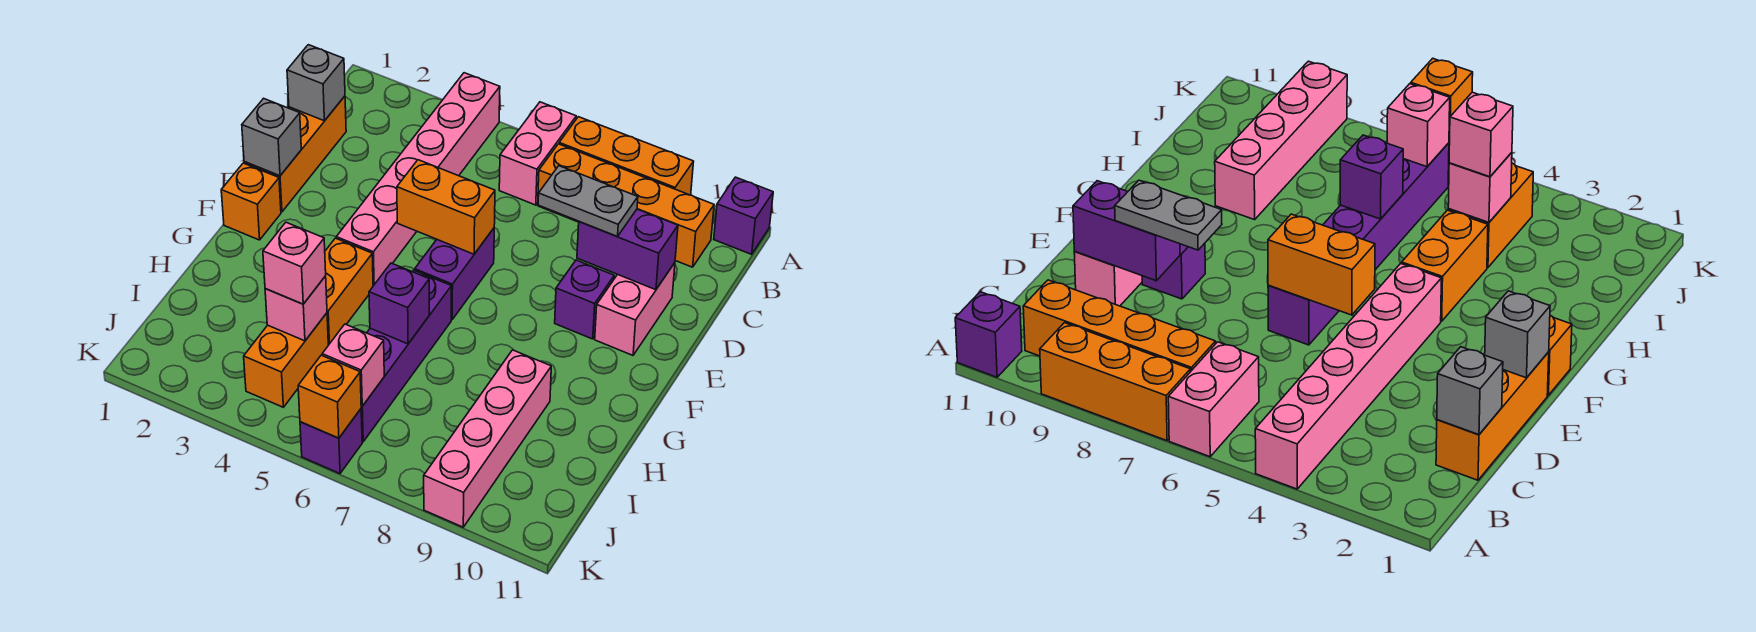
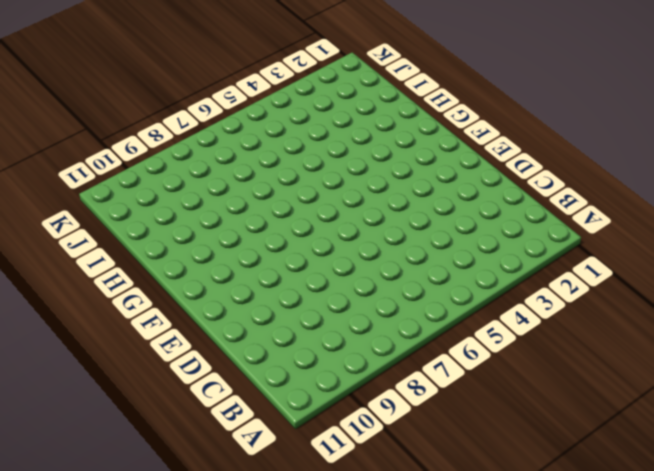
none -> pink 1x6 brick [336,73,500,286]
none -> pink 1x2 brick [499,102,576,205]
none -> orange 1x3 brick [559,117,694,195]

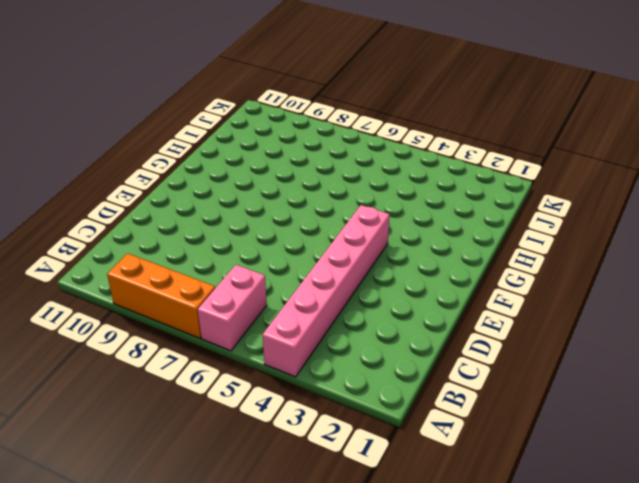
none -> purple 1x1 brick [714,177,773,254]
none -> orange 1x4 brick [538,144,714,267]
none -> orange 1x3 brick [244,96,346,212]

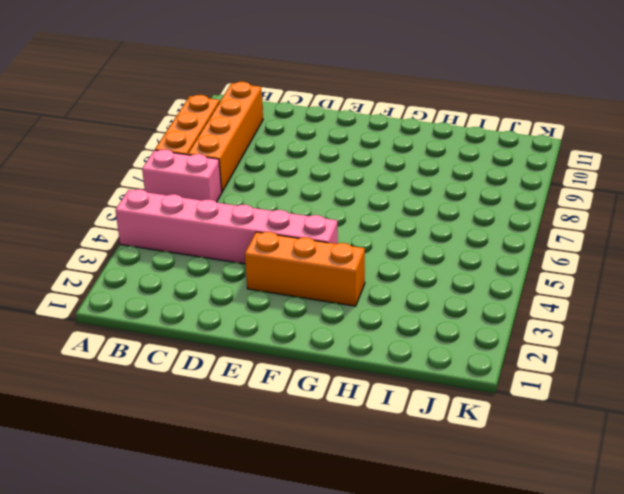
orange 1x3 brick [245,232,365,306] -> orange 1x3 brick moved to [244,96,346,212]
none -> purple 1x1 brick [714,177,773,254]
none -> pink 1x2 brick [595,263,675,355]
none -> purple 1x2 brick [415,228,494,319]

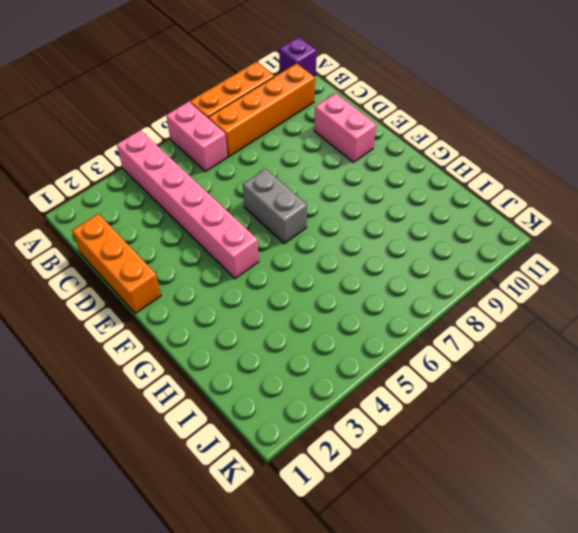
grey 1x2 brick [243,169,307,244] -> purple 1x2 brick [415,228,494,319]
none -> purple 1x1 brick [555,260,614,339]
none -> orange 1x1 brick [221,163,281,240]
none -> orange 1x2 brick [325,238,373,345]

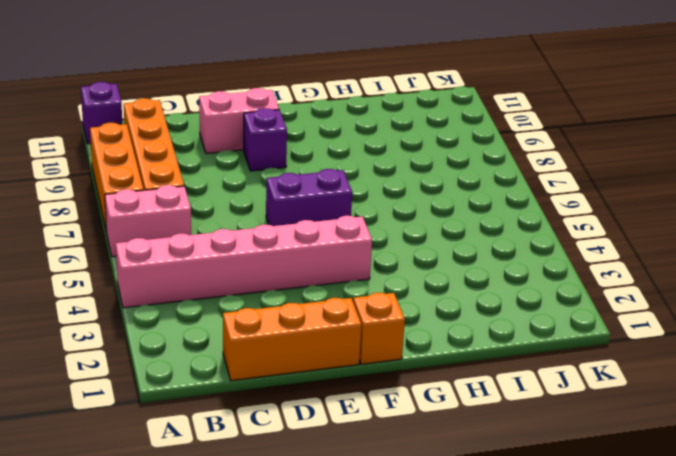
none -> orange 1x2 brick [325,238,373,345]
none -> purple 1x4 brick [361,270,451,442]
none -> pink 1x4 brick [424,350,551,527]

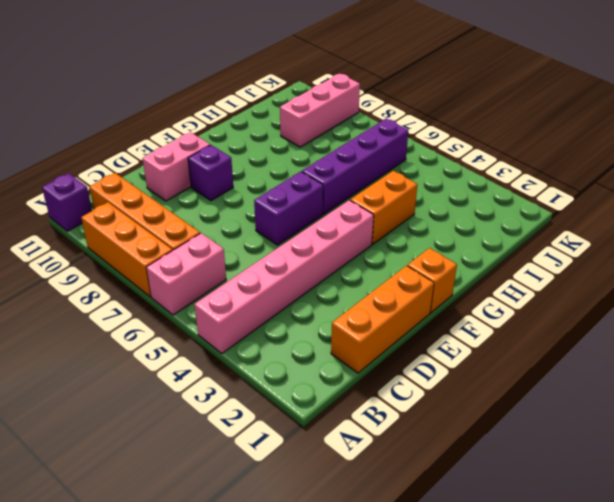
pink 1x3 brick [280,74,360,147] -> pink 1x4 brick [424,350,551,527]
none -> orange 1x2 brick [244,313,328,407]
none -> purple 1x1 brick [300,409,362,473]
none -> grey 1x1 brick [287,45,345,121]

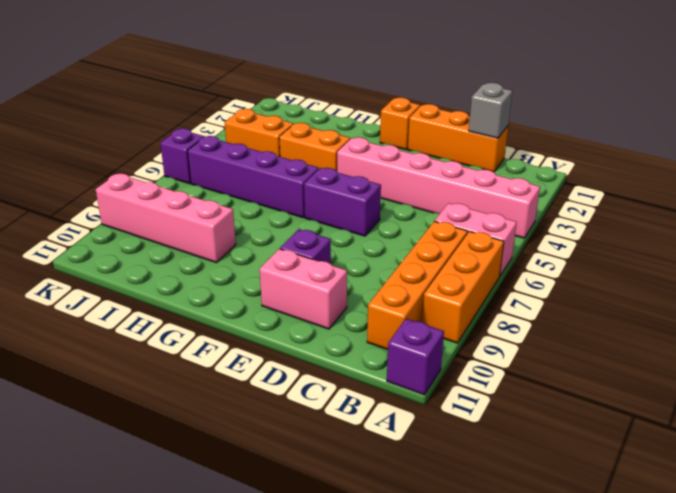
none -> purple 1x2 brick [577,209,678,290]
none -> grey 1x1 brick [242,98,301,176]
none -> orange 1x2 brick [397,160,495,254]

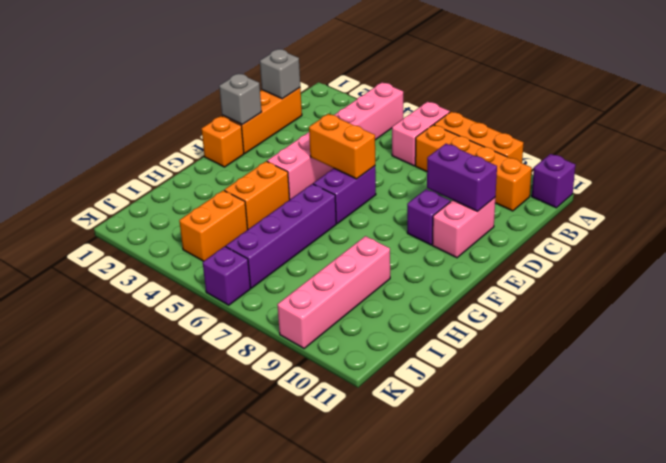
none -> purple 1x1 brick [369,263,429,344]
none -> pink 1x1 brick [265,276,327,341]
none -> pink 1x1 brick [322,324,384,406]

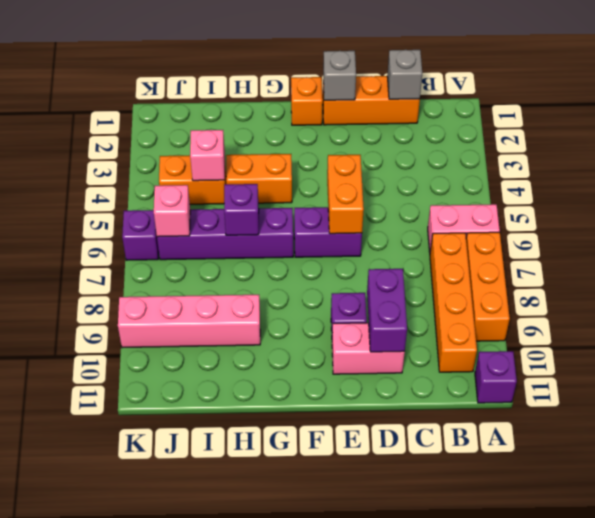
none -> pink 1x6 brick [336,73,500,286]
none -> orange 1x1 brick [298,355,361,438]
none -> grey 1x2 plate [538,166,638,236]

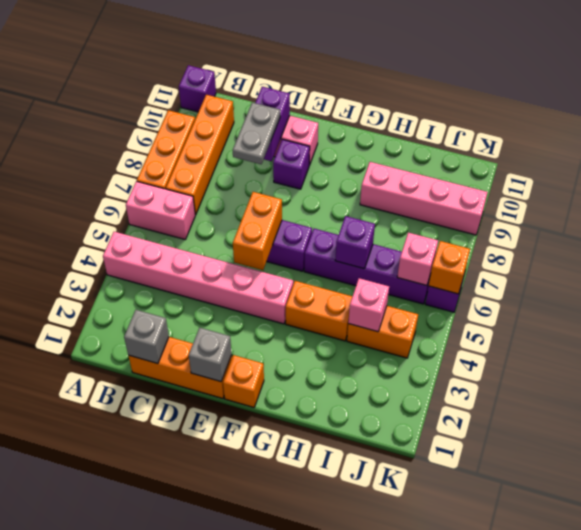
none -> pink 1x1 brick [263,222,326,304]

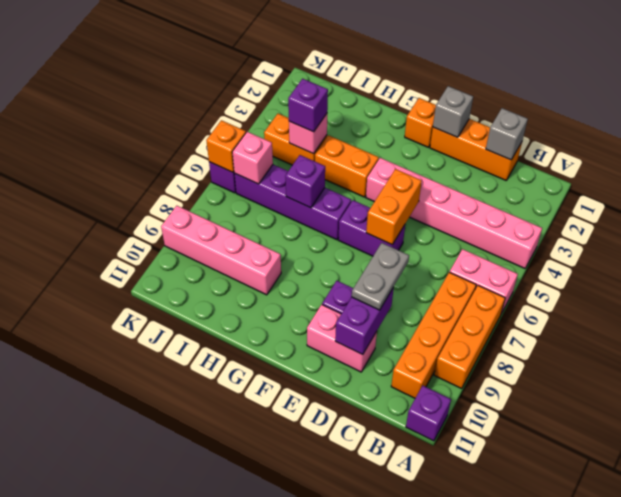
purple 1x1 brick [288,79,328,132] -> pink 1x1 brick [263,222,326,304]

